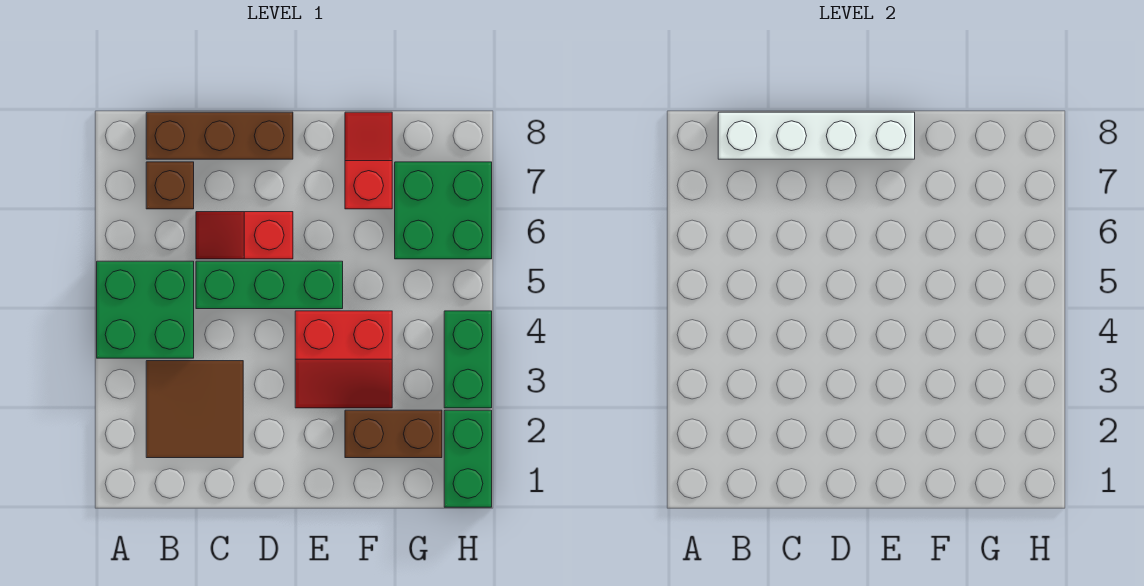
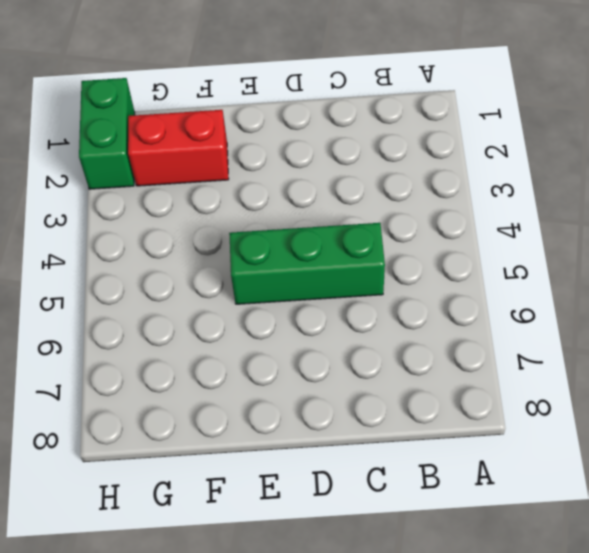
red 1x2 brick [128,110,229,186] -> brown 1x2 brick [345,410,442,458]
none -> green 2x2 brick [97,261,194,358]
none -> brown 2x2 tile [146,361,243,458]
none -> brown 1x1 brick [146,162,194,209]

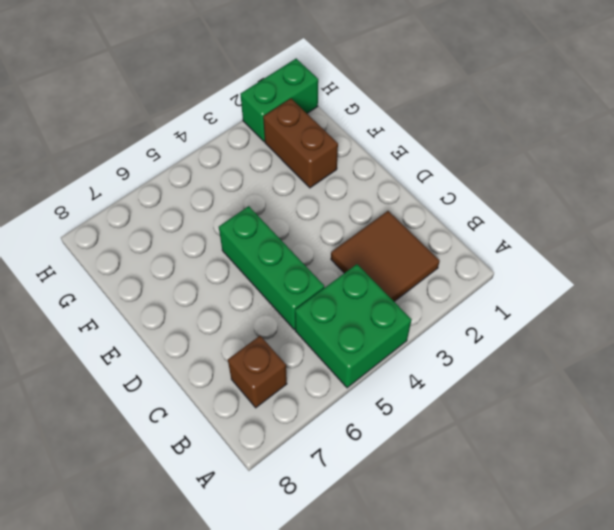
none -> brown 1x3 brick [146,112,293,159]
none -> red 1x2 slope [196,212,293,259]
none -> red 2x2 slope [295,311,392,408]

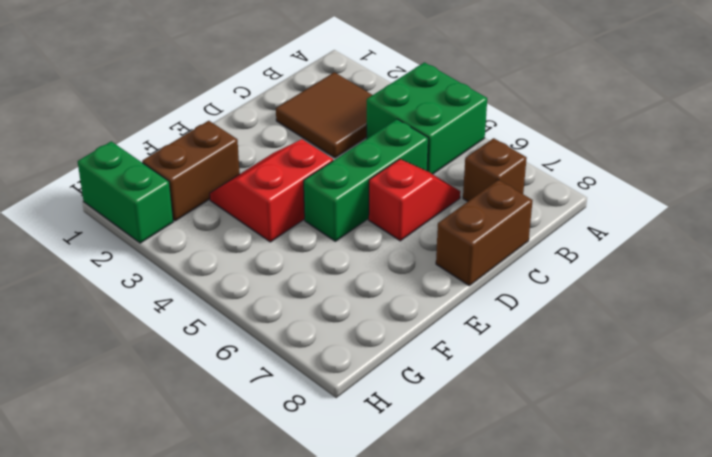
brown 1x2 brick [436,180,533,286] -> brown 1x3 brick [146,112,293,159]
none -> red 1x2 slope [345,112,392,209]
none -> green 2x2 brick [395,162,492,259]
none -> green 1x2 brick [444,311,492,408]

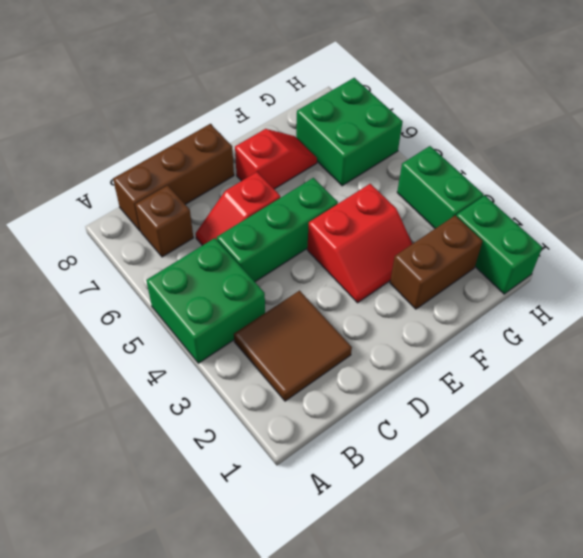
red 1x2 slope [235,129,317,189] -> red 1x2 slope turned to [345,112,392,209]
none -> white 1x4 brick [718,112,915,159]

